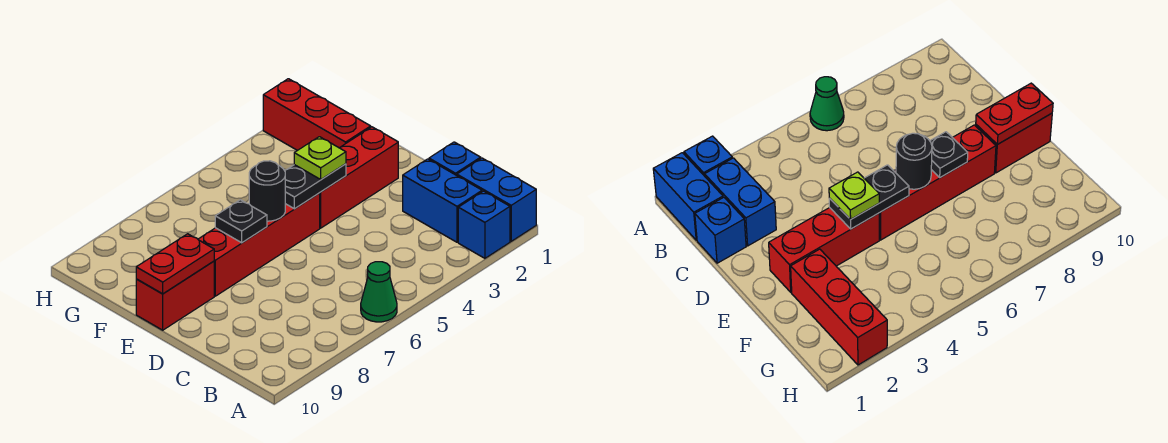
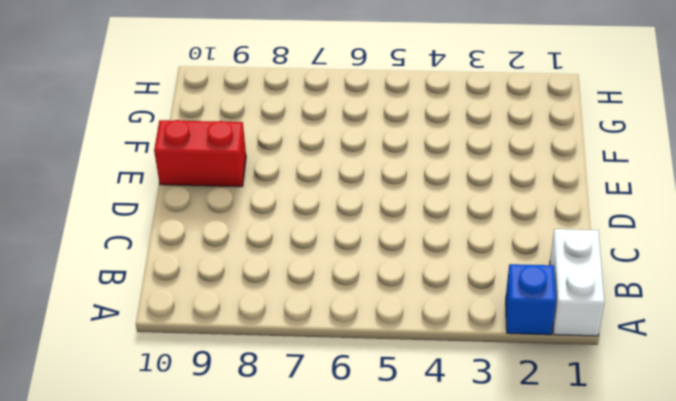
white 1x2 brick [550,229,604,336] -> blue 1x2 brick [457,158,536,241]
none -> green 1x1 cone [361,262,397,322]
none -> blue 1x2 brick [403,159,482,242]
none -> blue 1x1 brick [429,142,481,175]

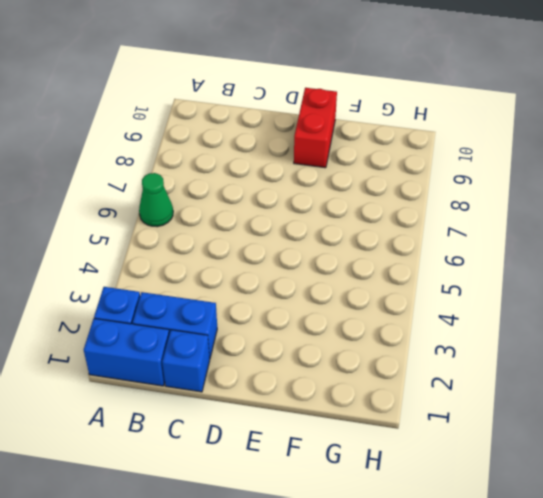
none -> red 1x3 brick [320,127,398,228]
none -> red 1x4 brick [198,193,320,296]
none -> red 1x3 brick [263,79,371,151]

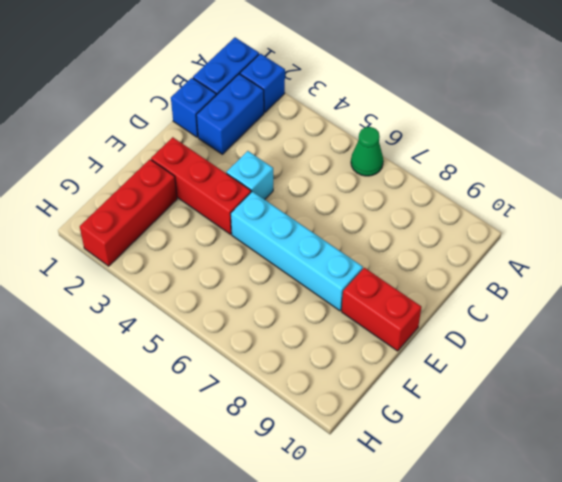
cyan 1x1 brick [226,151,273,200] -> none
cyan 1x4 brick [231,191,363,311] -> red 1x4 brick [198,193,320,296]
none -> black 1x2 plate [285,164,346,209]
none -> black 1x1 round brick [249,161,285,221]
none -> black 1x1 plate [215,200,267,243]

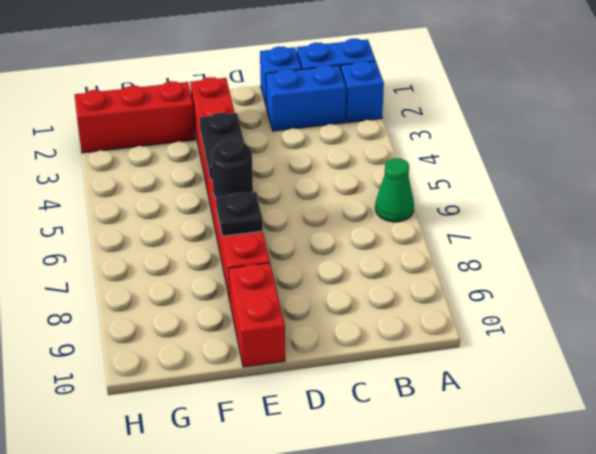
none -> red 1x2 plate [136,234,214,294]
none -> lime 1x1 plate [294,137,346,179]

